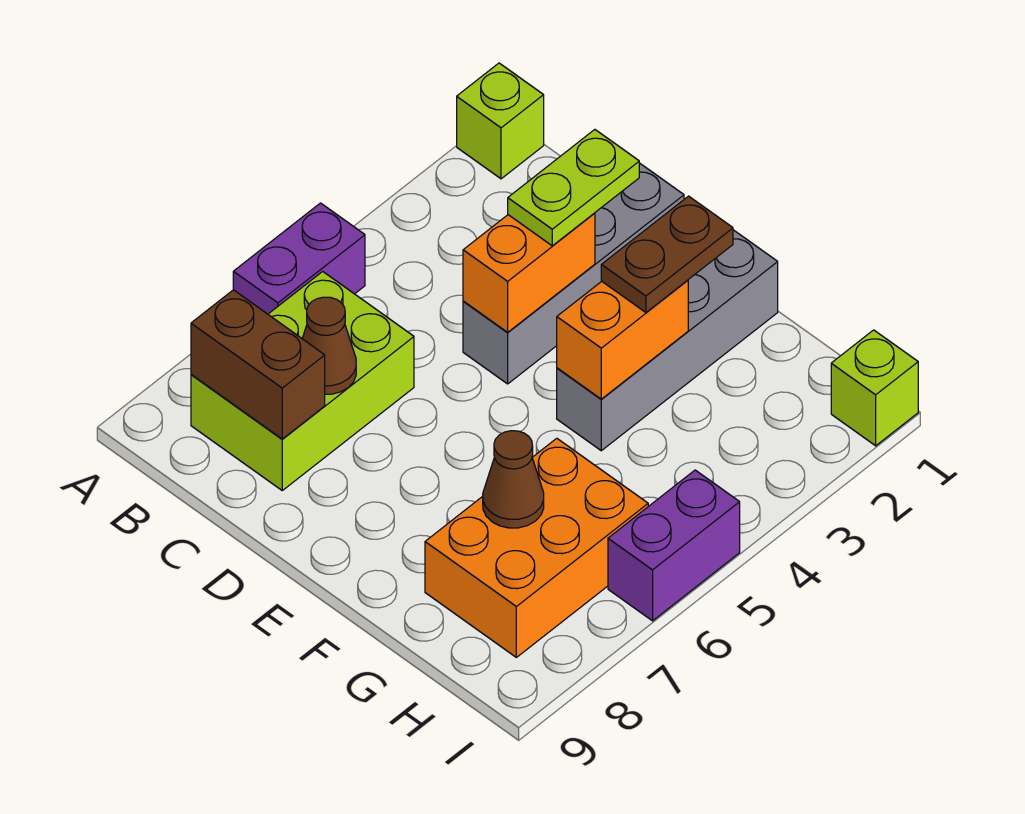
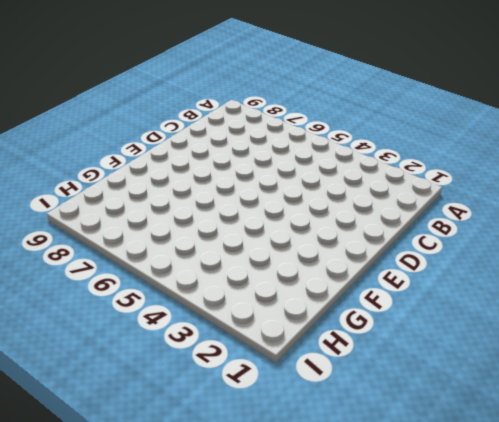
none -> lime 1x1 brick [457,63,544,179]
none -> purple 1x2 brick [233,203,365,314]
none -> lime 2x3 brick [191,271,414,490]

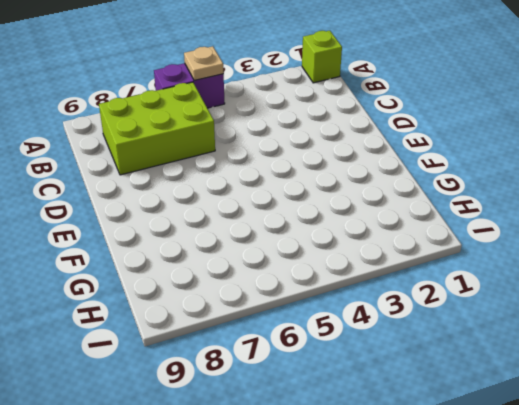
tan 1x1 plate [184,46,224,81] -> none
none -> grey 1x4 brick [463,163,684,384]
none -> grey 1x4 brick [557,230,778,451]
none -> orange 2x3 brick [425,438,648,657]

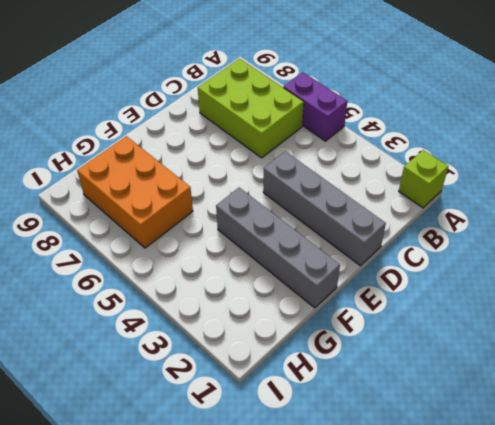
none -> lime 1x1 brick [831,330,918,446]
none -> purple 1x2 brick [608,470,740,621]
none -> brown 1x2 brick [191,290,325,439]

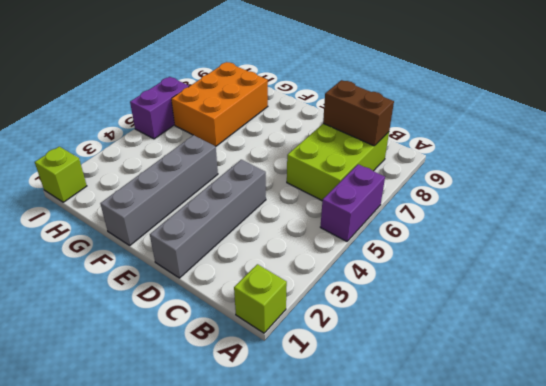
none -> brown 1x1 cone [302,297,356,394]
none -> orange 1x2 brick [463,213,595,332]
none -> orange 1x2 brick [557,280,688,399]

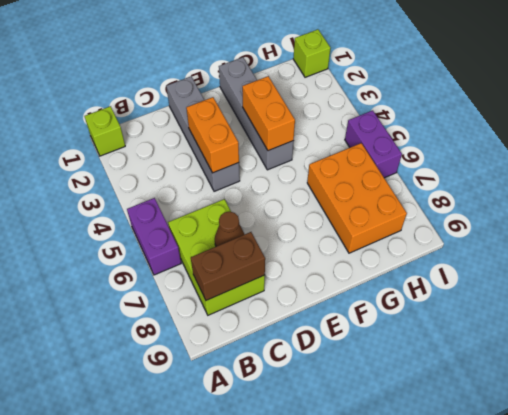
none -> brown 1x1 cone [483,431,544,528]
none -> lime 1x2 plate [508,130,639,246]
none -> brown 1x2 plate [601,196,733,312]

